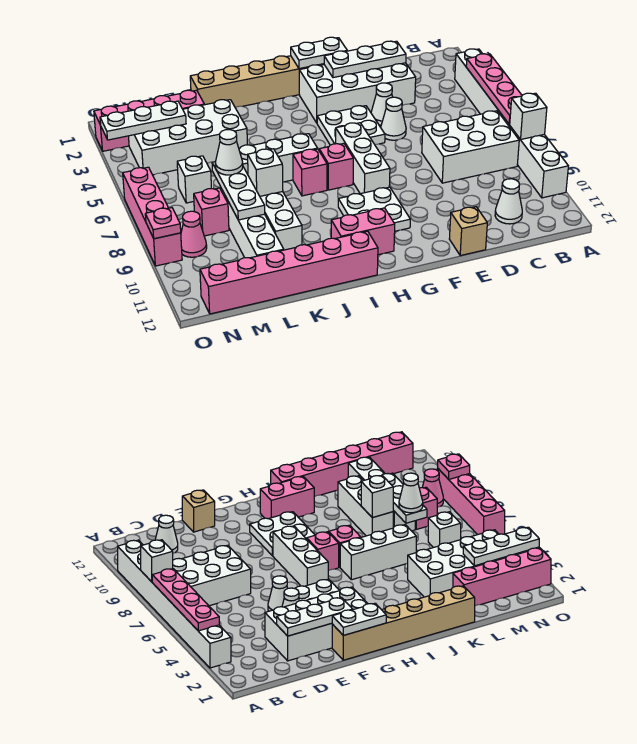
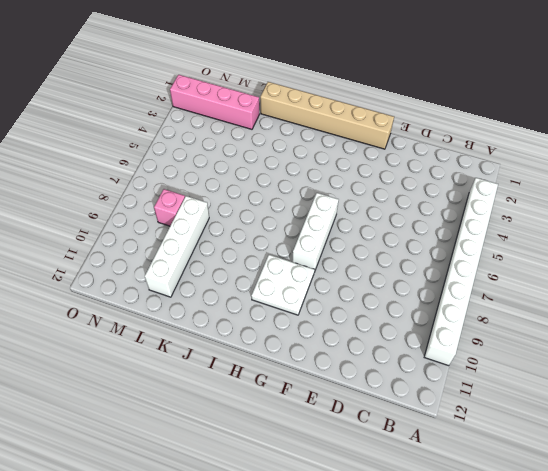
none -> white 2x3 brick [422,111,519,183]
none -> white 1x1 cone [495,179,522,224]
none -> white 2x4 brick [299,63,416,123]
none -> white 1x1 cone [371,83,392,125]

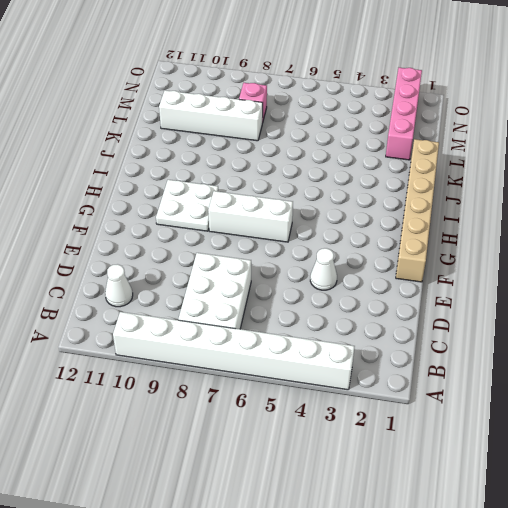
none -> white 2x4 brick [299,63,416,123]
none -> white 1x1 cone [381,97,406,140]
none -> tan 1x1 brick [449,207,487,256]
none -> white 2x2 plate [317,106,385,145]

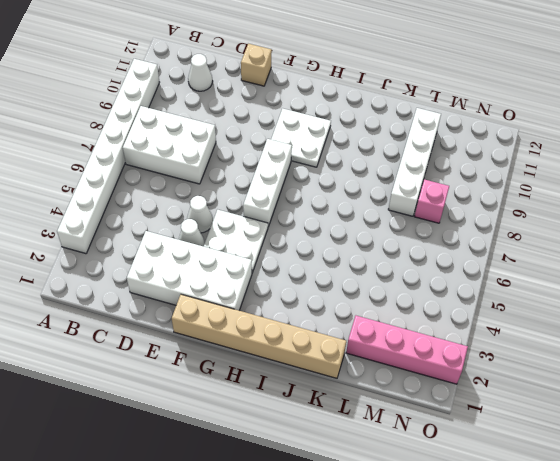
none -> pink 1x1 brick [319,143,353,190]
none -> pink 1x2 brick [331,208,395,255]
none -> white 1x3 brick [239,134,318,182]
none -> pink 1x1 brick [293,149,327,196]

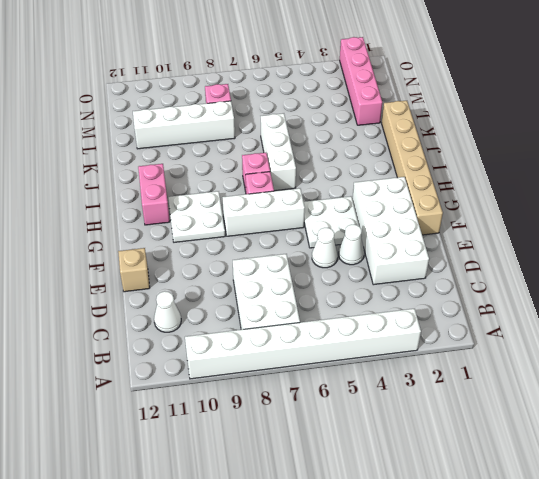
none -> pink 1x6 brick [200,231,378,314]
none -> white 2x4 brick [129,100,247,175]
none -> white 1x3 brick [260,192,302,250]
none -> white 1x1 brick [177,156,211,203]

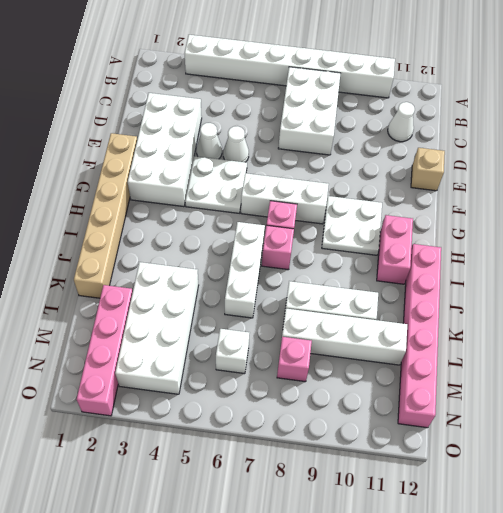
none -> pink 1x1 cone [181,211,207,257]
none -> pink 1x4 brick [123,167,182,266]
none -> pink 1x4 plate [466,54,522,124]
none -> white 1x1 brick [510,93,547,139]

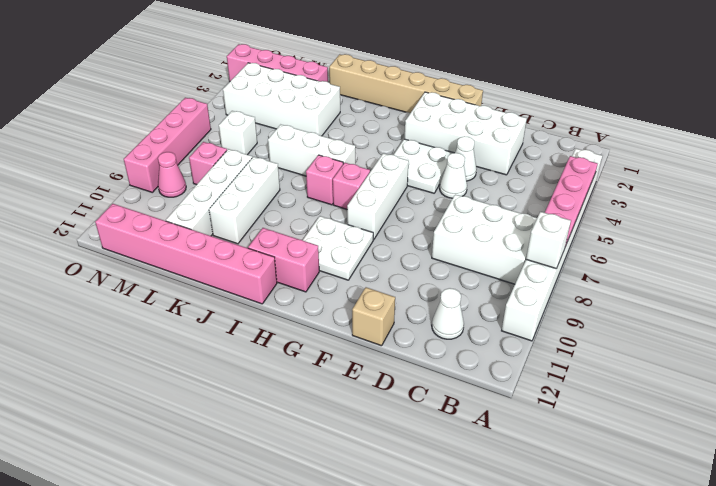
none -> white 1x3 plate [324,41,406,78]
none -> white 1x2 plate [291,37,347,69]
none -> white 1x1 brick [248,149,283,196]
none -> white 1x3 plate [212,162,265,220]

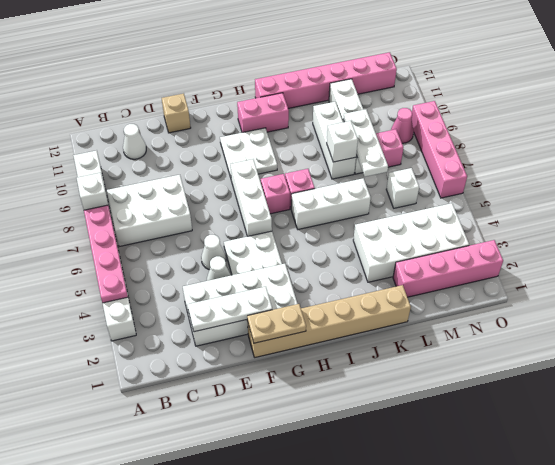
tan 1x2 plate [247,304,306,343] -> white 1x2 plate [291,37,347,69]
none -> white 1x3 plate [100,101,186,140]
none -> pink 1x1 plate [145,208,181,239]
none -> white 1x1 cone [215,130,243,175]

